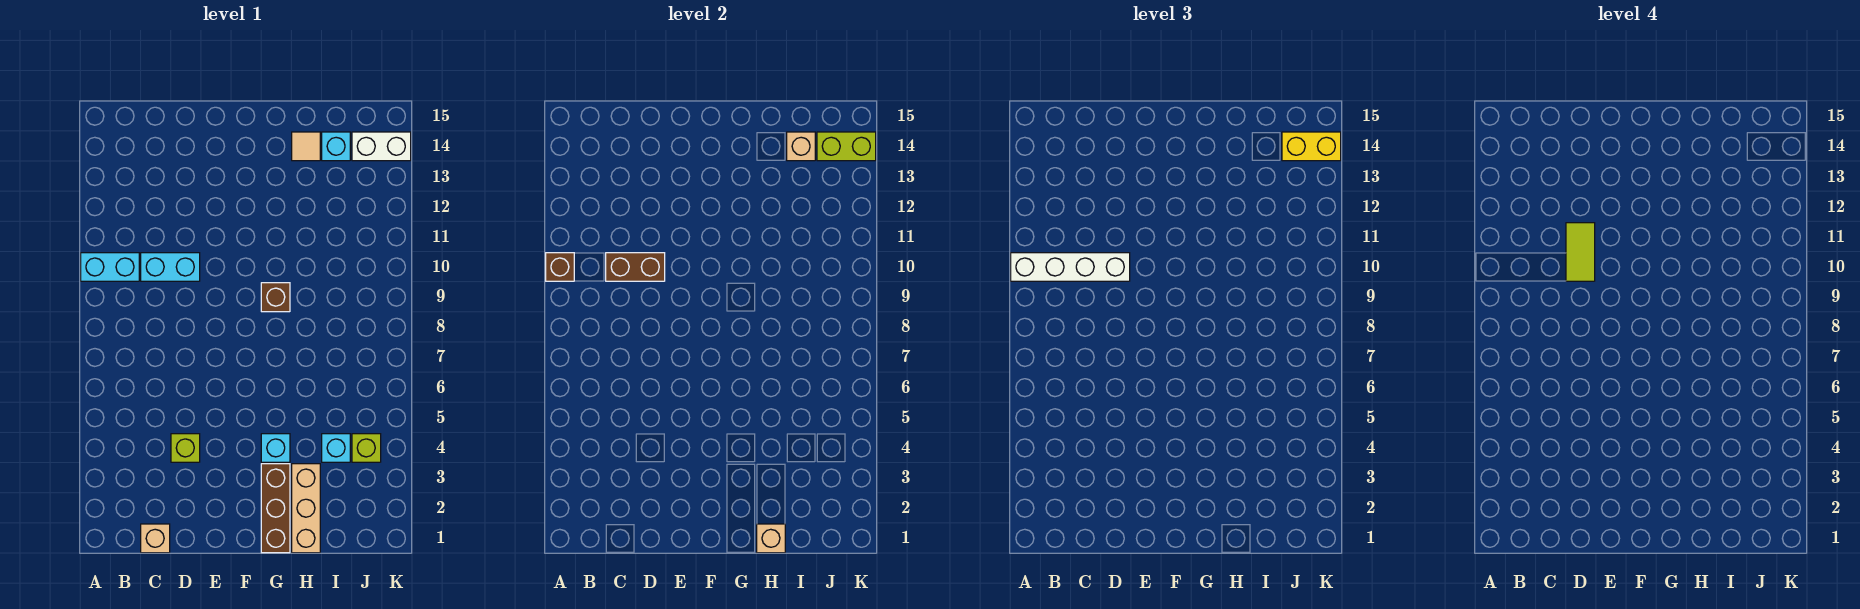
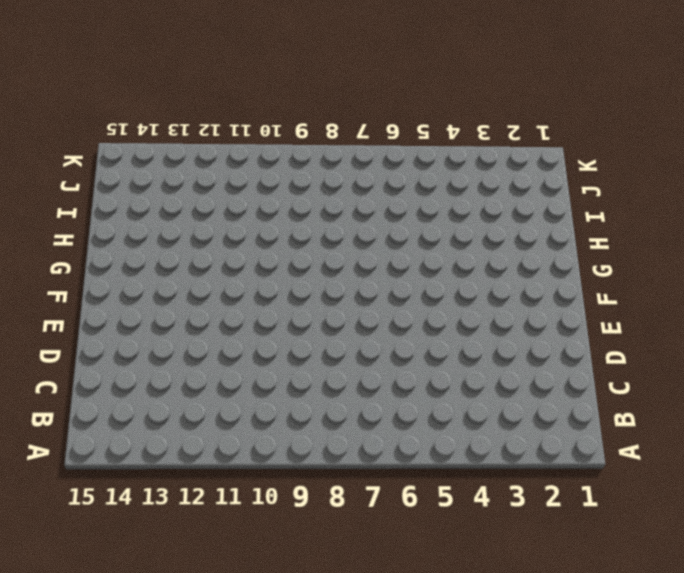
none -> cyan 1x2 brick [81,253,139,281]
none -> tan 1x1 brick [141,524,170,553]
none -> cyan 1x2 brick [141,253,200,281]

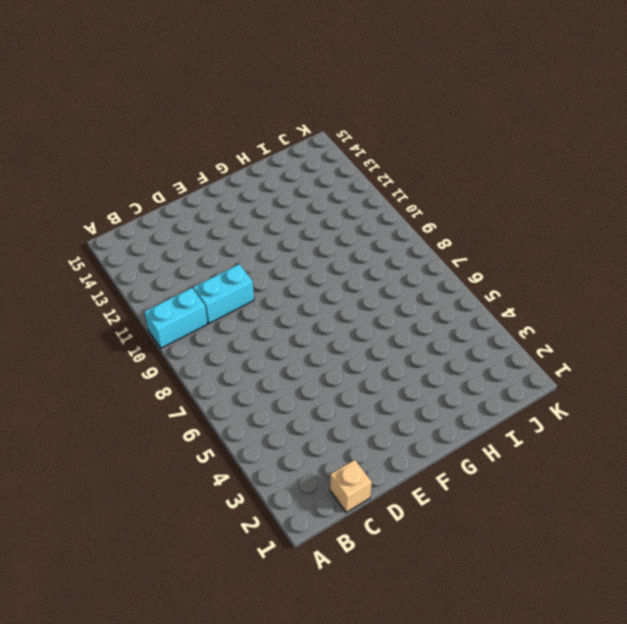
none -> lime 1x1 brick [171,434,200,462]
none -> brown 1x3 brick [261,464,290,553]
none -> cyan 1x1 brick [261,434,290,462]

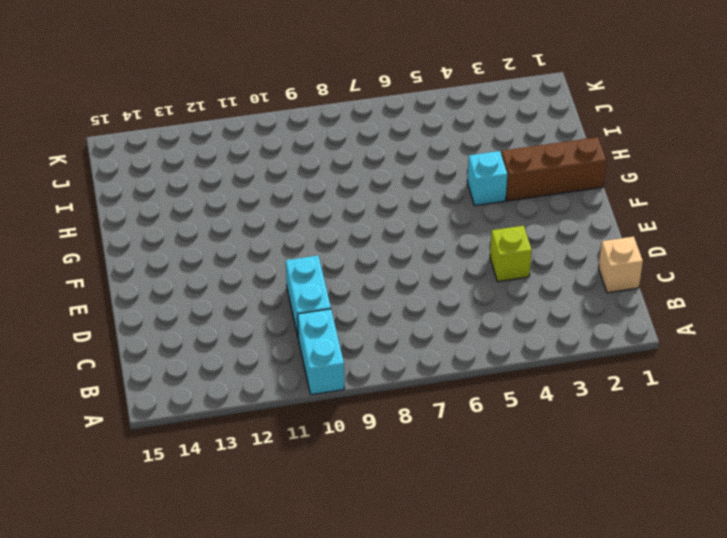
none -> brown 1x1 brick [261,283,290,312]
none -> tan 1x3 brick [292,464,320,553]
none -> tan 1x1 tile [292,132,320,161]

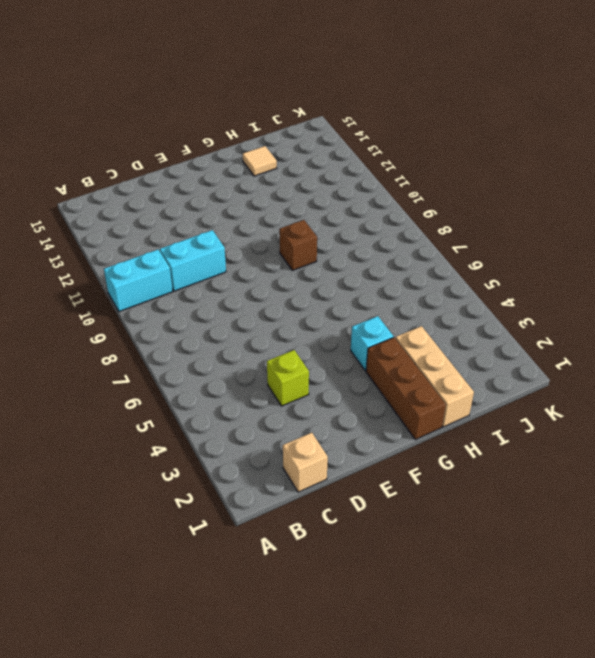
none -> cyan 1x1 brick [322,434,350,462]
none -> cyan 1x1 brick [322,132,350,161]
none -> lime 1x1 brick [352,434,381,462]

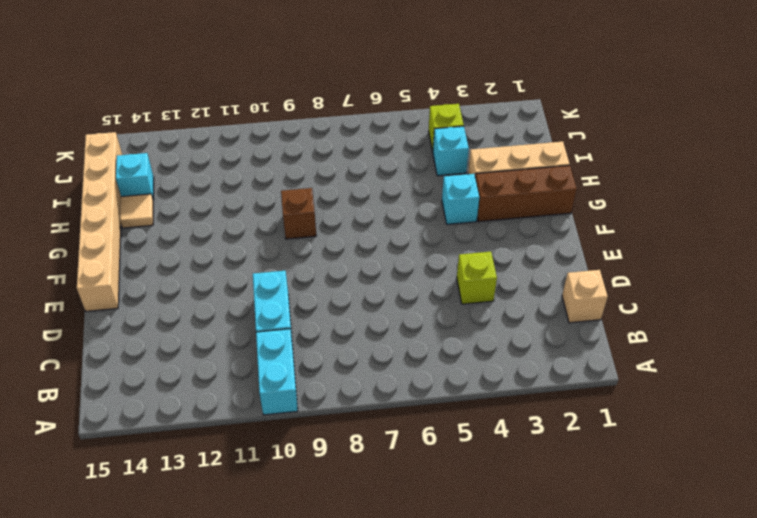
tan 1x6 brick [77,132,122,311] -> none
none -> white 1x2 brick [352,132,411,161]
none -> brown 1x1 brick [546,253,574,281]
none -> brown 1x2 brick [606,253,665,281]

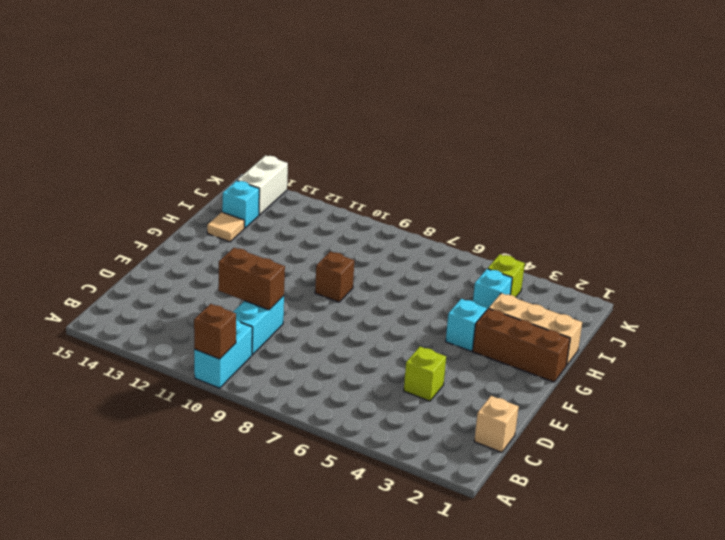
brown 1x2 brick [218,248,285,310] -> brown 1x2 brick turned to [606,253,665,281]
none -> tan 1x1 brick [757,524,785,553]
none -> tan 1x1 brick [787,132,815,161]
none -> lime 1x2 brick [817,132,876,161]

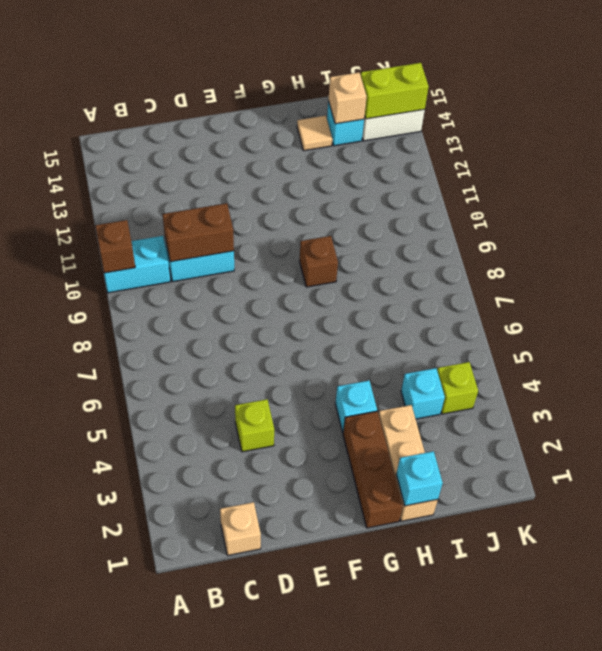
cyan 1x1 brick [396,451,443,506] -> tan 1x1 brick [757,524,785,553]
none -> white 1x4 brick [1011,253,1130,281]
none -> yellow 1x2 brick [1282,132,1341,161]
none -> lime 1x2 tile [1566,223,1595,281]

